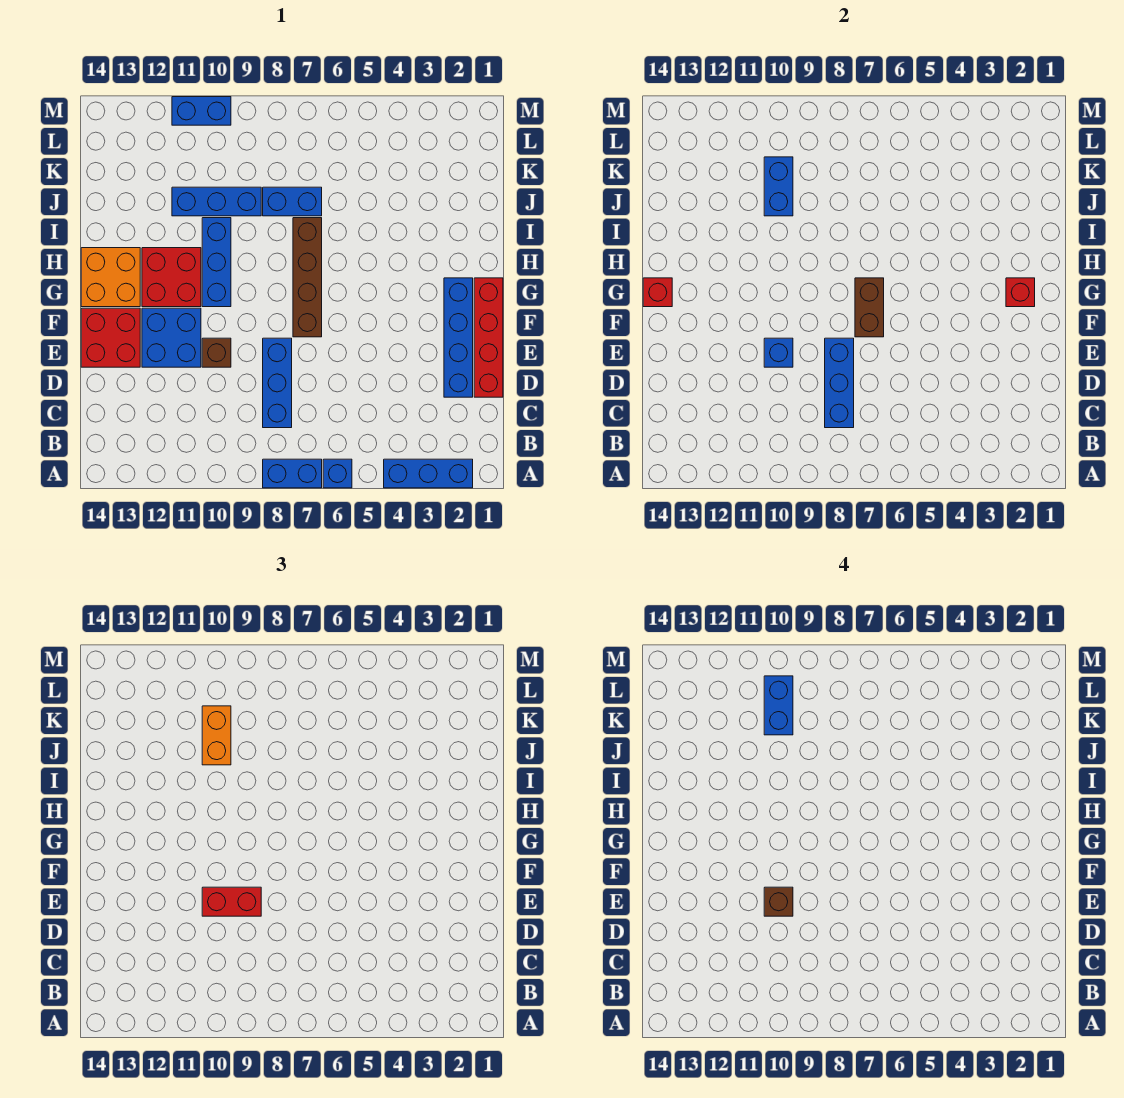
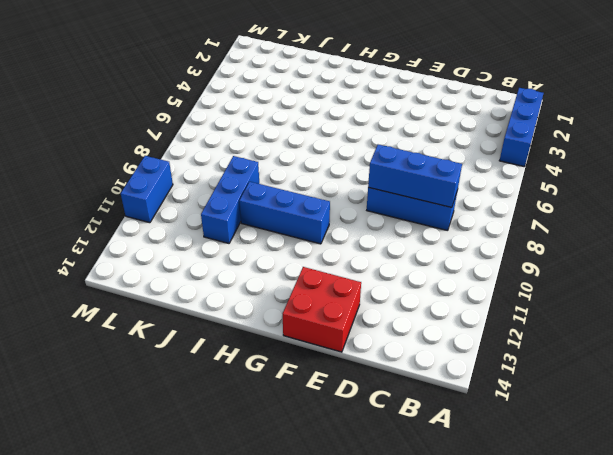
none -> blue 1x1 brick [323,459,352,488]
none -> blue 1x2 brick [263,459,322,488]
none -> red 1x4 brick [474,278,503,397]

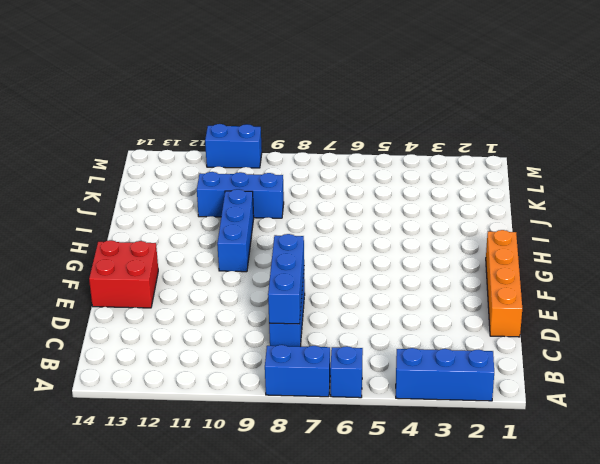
orange 1x4 brick [486,230,522,337] -> red 1x4 brick [474,278,503,397]
none -> blue 1x4 brick [444,278,473,397]
none -> brown 1x1 brick [202,338,231,367]
none -> blue 2x2 brick [142,308,201,367]

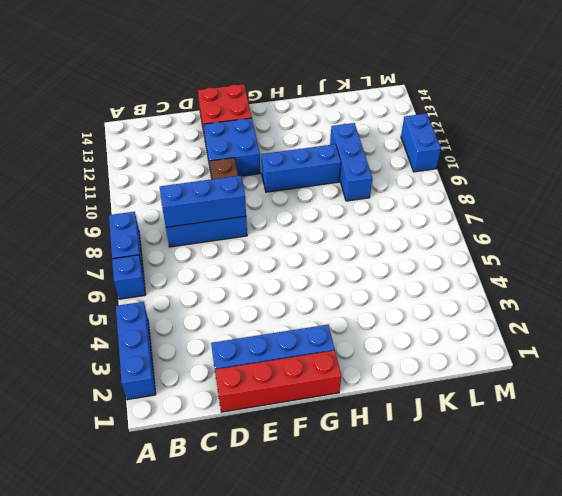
none -> brown 1x4 brick [293,218,322,337]
none -> red 2x2 brick [142,248,201,307]
none -> orange 2x2 brick [81,248,140,307]

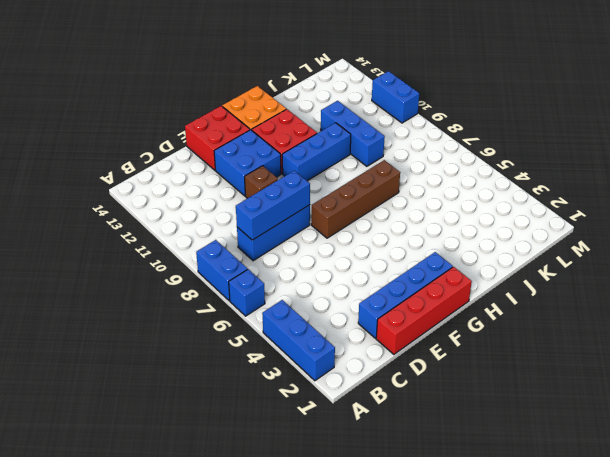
none -> blue 1x2 brick [263,187,322,216]
none -> blue 1x1 brick [764,338,793,367]
none -> brown 1x2 brick [855,278,884,337]

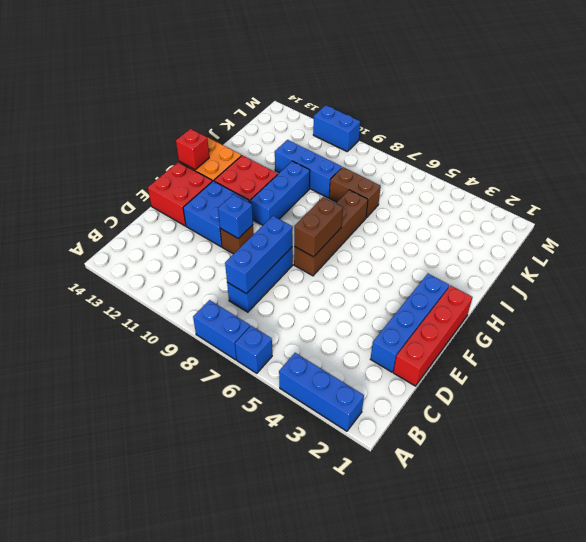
brown 1x2 brick [329,167,381,218] -> blue 1x2 brick [263,187,322,216]
none -> red 1x1 brick [1006,278,1035,307]
none -> blue 1x2 brick [764,157,793,216]
none -> red 1x2 brick [202,887,261,916]

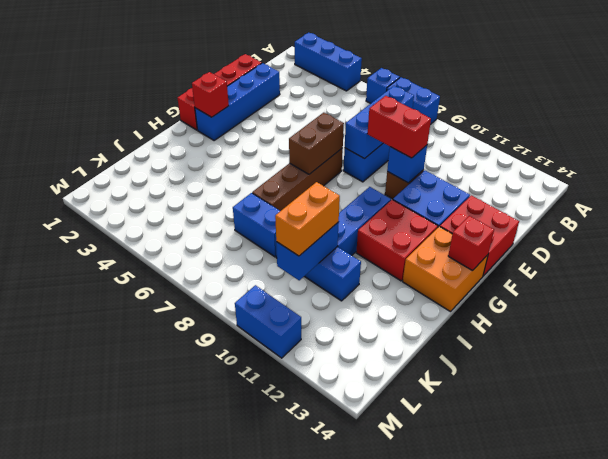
none -> brown 1x1 brick [764,887,793,916]
none -> blue 1x2 brick [764,676,793,735]

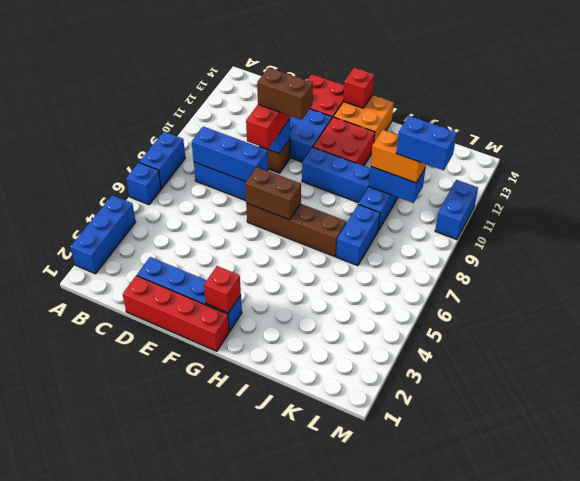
brown 1x2 brick [257,68,313,120] -> brown 1x1 brick [764,887,793,916]

